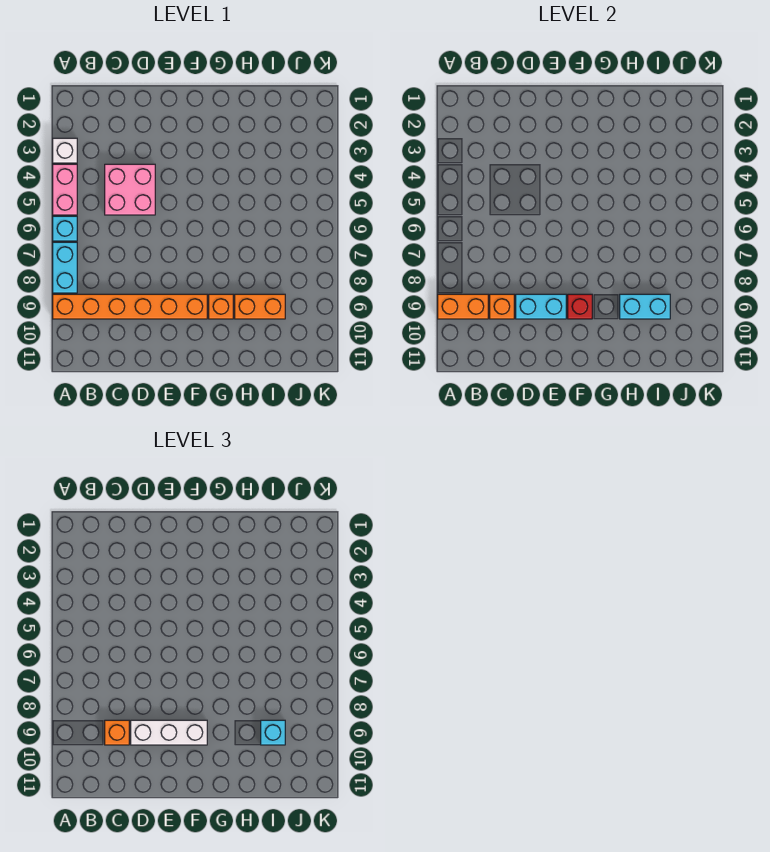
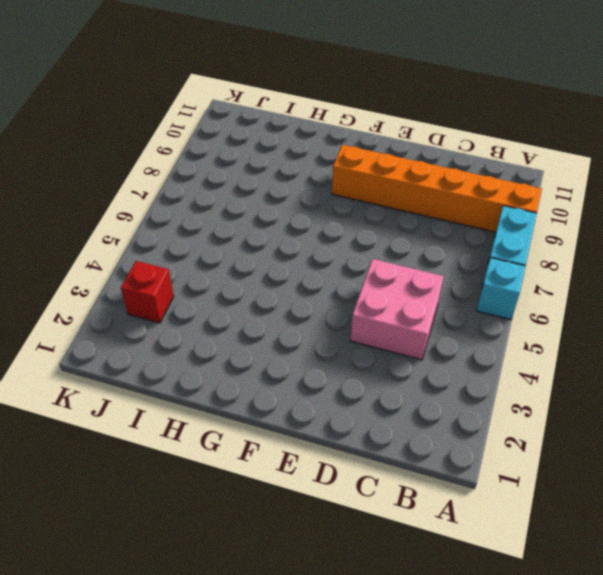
red 1x1 brick [121,261,174,323] -> red 1x1 brick moved to [568,294,592,319]
none -> white 1x1 brick [53,138,77,163]
none -> pink 1x2 brick [53,164,77,215]
none -> orange 1x1 brick [209,294,233,319]

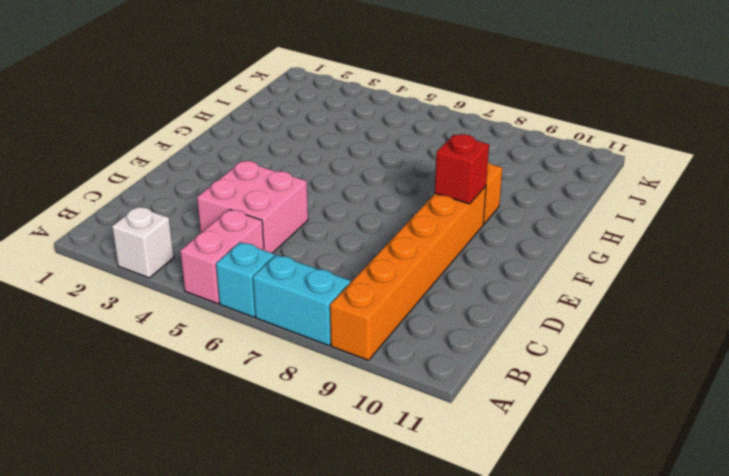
pink 1x2 brick [180,209,264,304] -> pink 1x2 brick turned to [53,164,77,215]
none -> orange 1x2 brick [235,294,285,319]
none -> orange 1x2 brick [438,294,488,319]
none -> orange 1x1 brick [490,294,514,319]

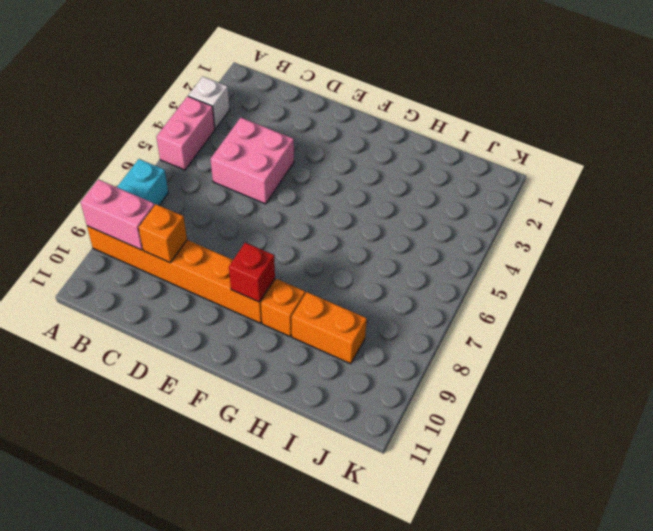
pink 1x2 brick [81,179,155,250] -> orange 1x2 brick [438,294,488,319]
none -> cyan 1x1 brick [53,216,77,241]
none -> cyan 1x2 brick [516,294,566,319]
none -> cyan 1x2 brick [620,294,670,319]

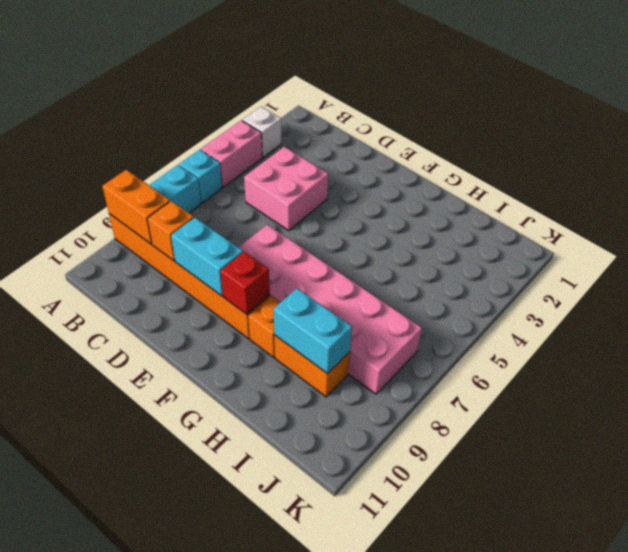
pink 2x6 brick [239,225,422,394] -> none
none -> orange 1x1 brick [105,720,129,745]
none -> white 1x3 brick [131,720,207,745]
none -> cyan 1x1 brick [261,720,285,745]

